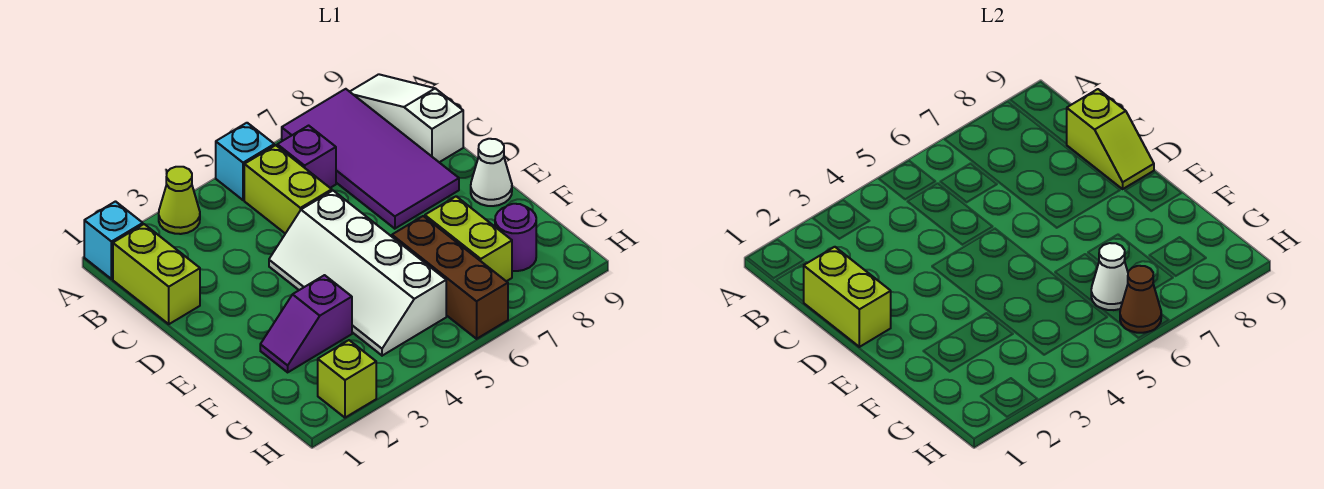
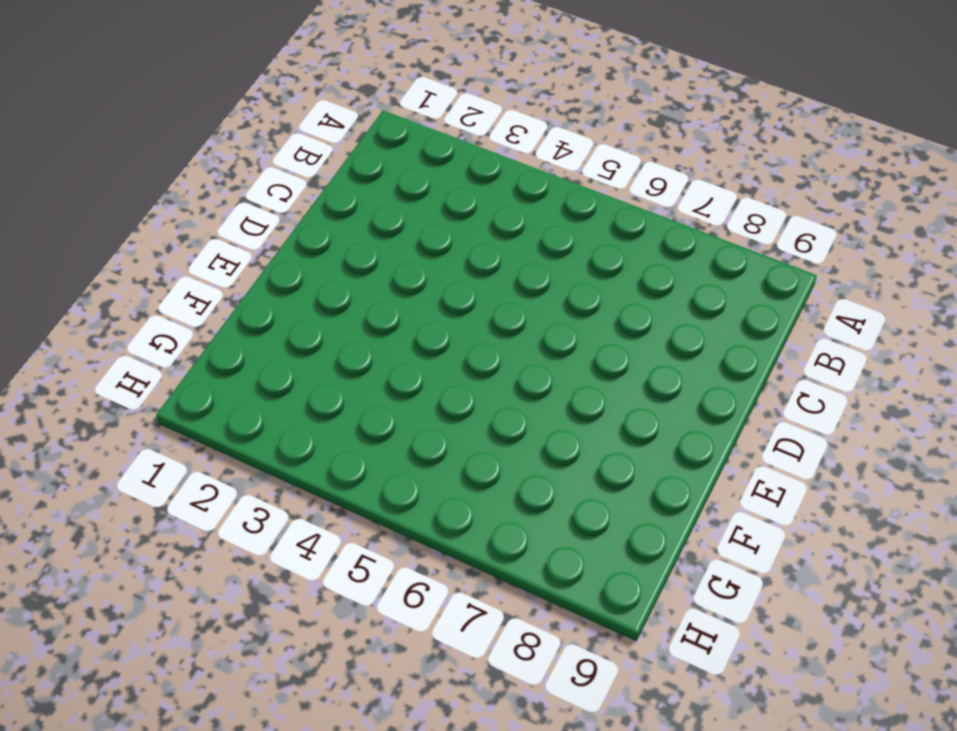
none -> cyan 1x1 brick [84,202,143,279]
none -> lime 1x1 cone [159,167,200,234]
none -> cyan 1x1 brick [216,123,274,200]

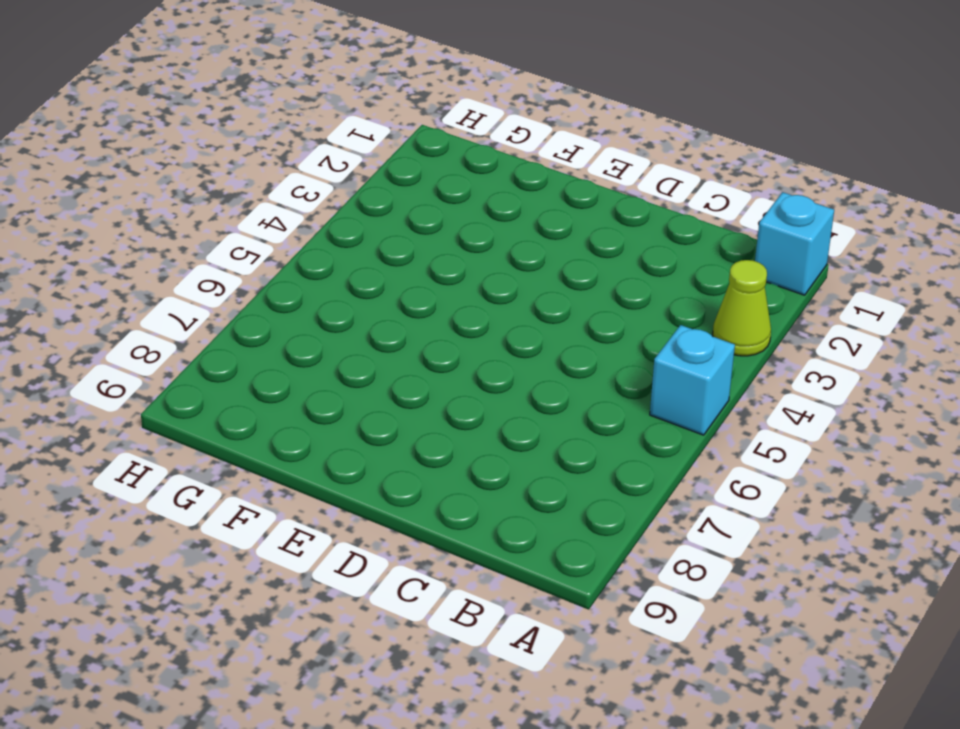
none -> purple 2x4 tile [282,89,459,229]
none -> white 1x3 slope [350,74,463,162]
none -> lime 1x2 brick [113,224,200,324]

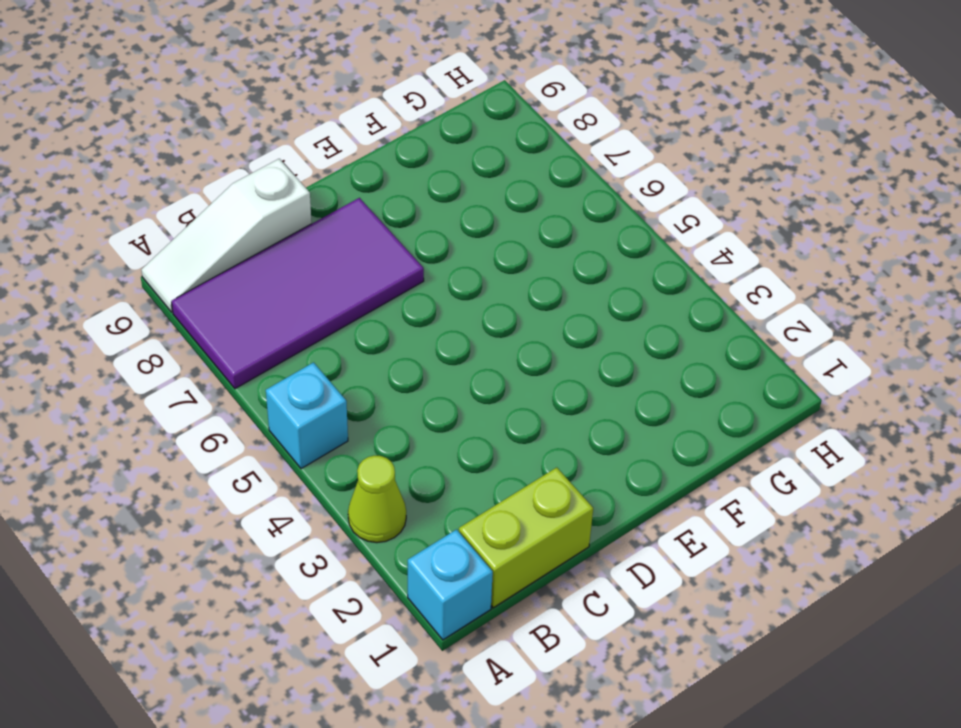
none -> lime 1x2 brick [244,145,332,234]
none -> purple 1x1 brick [277,126,336,188]
none -> white 2x4 slope [269,191,446,356]

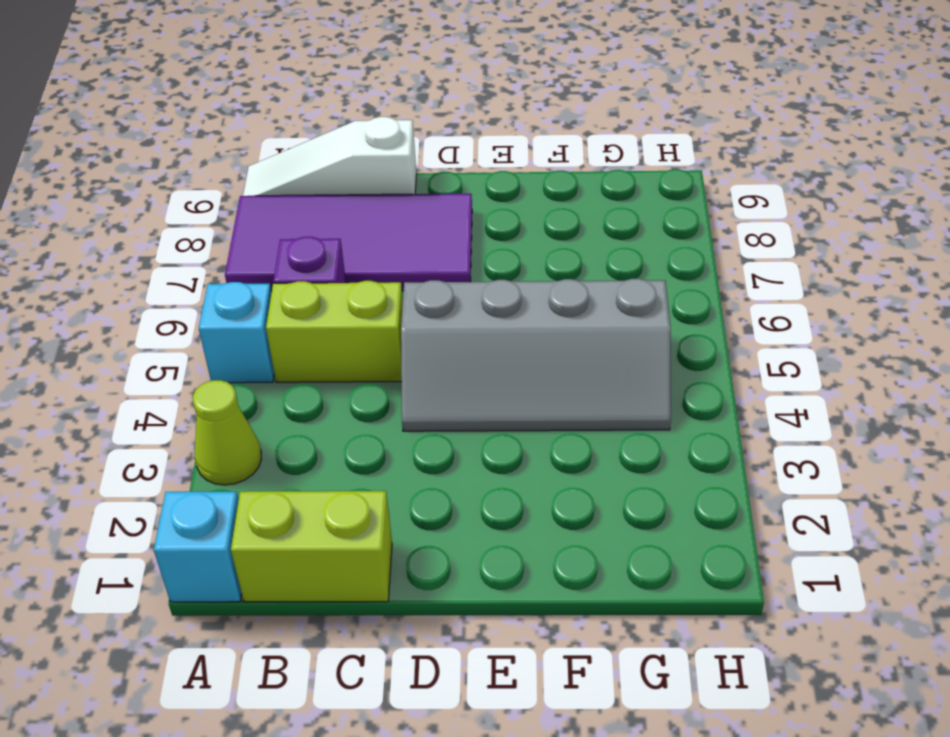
grey 2x4 slope [401,279,671,431] -> white 2x4 slope [269,191,446,356]
none -> white 1x1 cone [471,139,512,206]
none -> purple 1x2 slope [260,275,352,372]
none -> brown 1x3 brick [392,216,508,339]

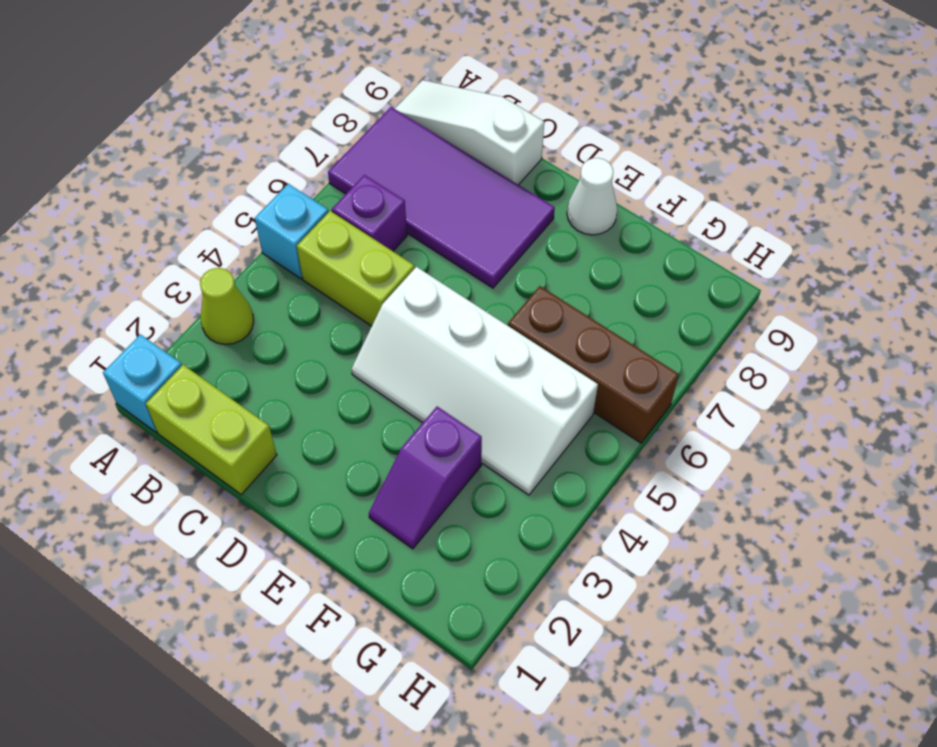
none -> lime 1x2 brick [425,196,512,281]
none -> purple 1x1 round brick [495,204,536,271]
none -> lime 1x1 brick [318,340,376,418]

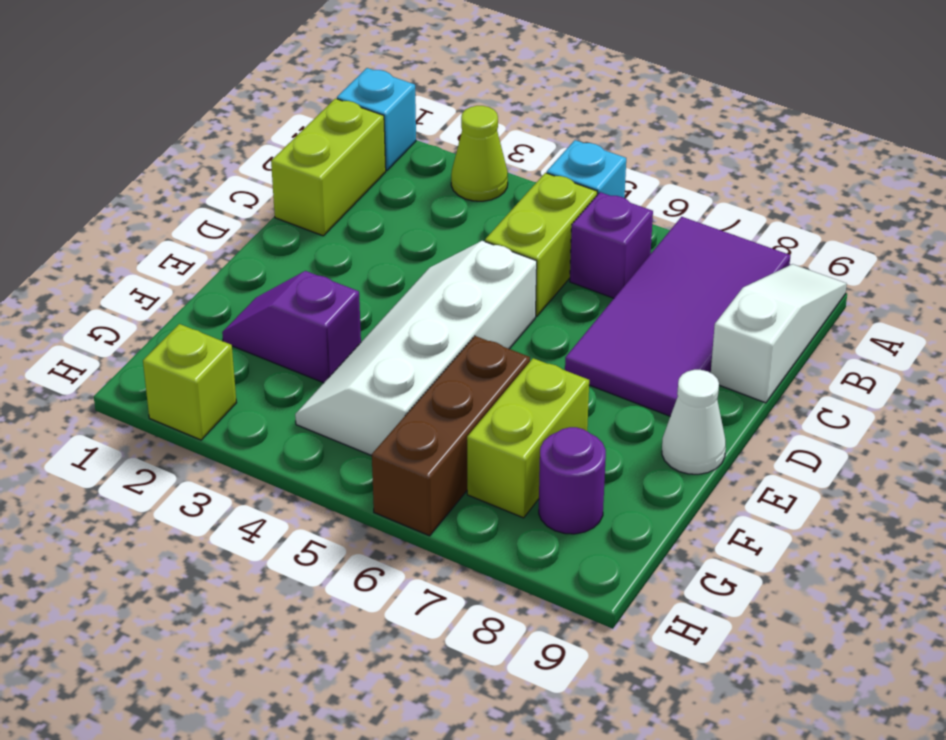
none -> lime 1x2 brick [804,247,891,347]
none -> lime 1x2 slope [1067,89,1154,189]
none -> white 1x1 cone [1091,243,1128,310]

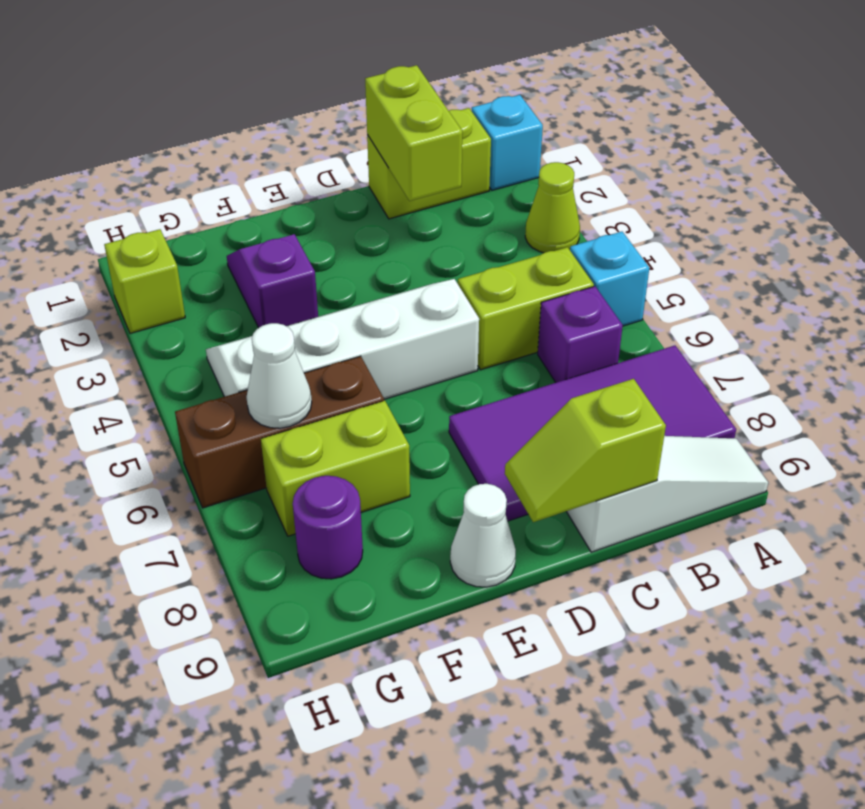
lime 1x2 brick [365,65,462,201] -> lime 1x2 brick turned to [804,247,891,347]
none -> brown 1x1 cone [1120,266,1161,333]

